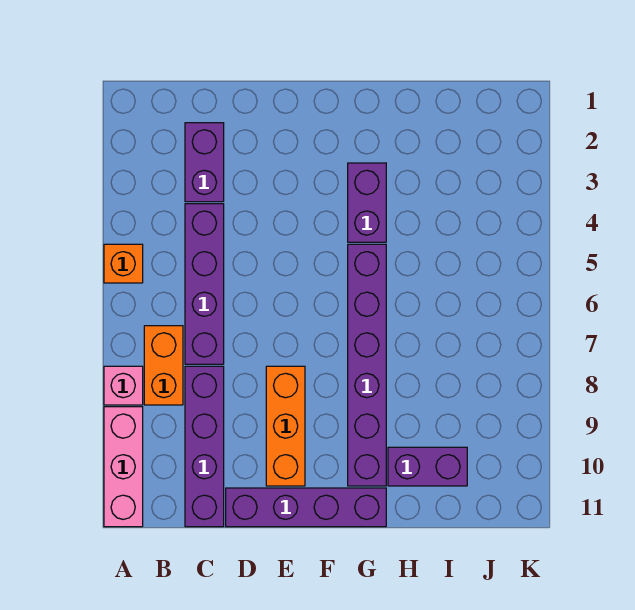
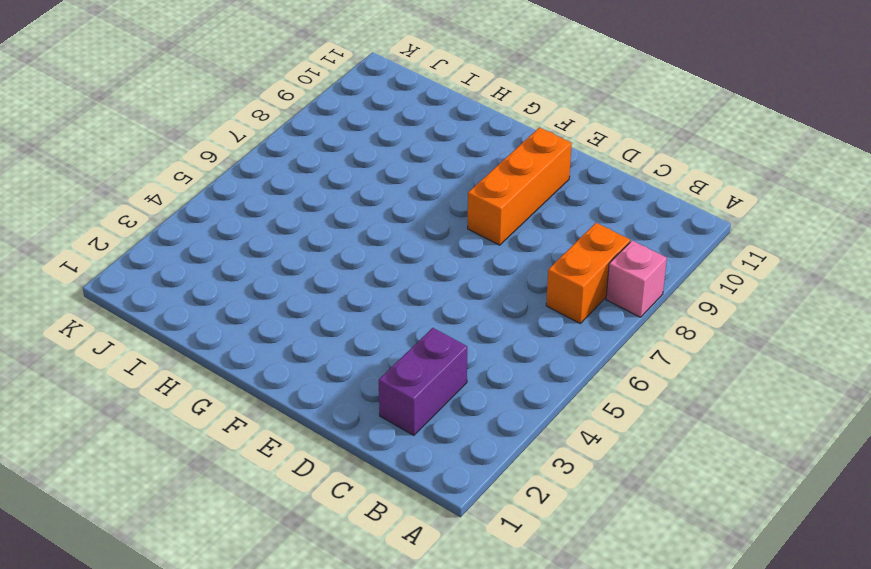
none -> orange 1x1 brick [104,244,143,283]
none -> pink 1x3 brick [104,407,143,527]
none -> purple 1x4 brick [185,204,224,364]

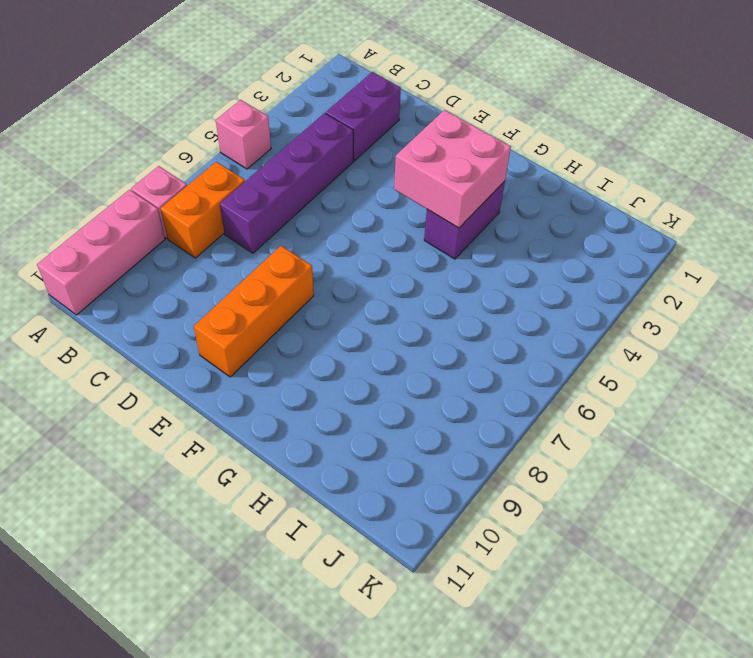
pink 1x1 brick [216,100,271,169] -> orange 1x1 brick [104,244,143,283]
pink 2x2 brick [394,110,511,228] -> none
none -> purple 1x4 brick [185,366,224,527]
none -> purple 1x4 brick [226,488,386,527]
none -> purple 1x6 brick [348,244,386,486]

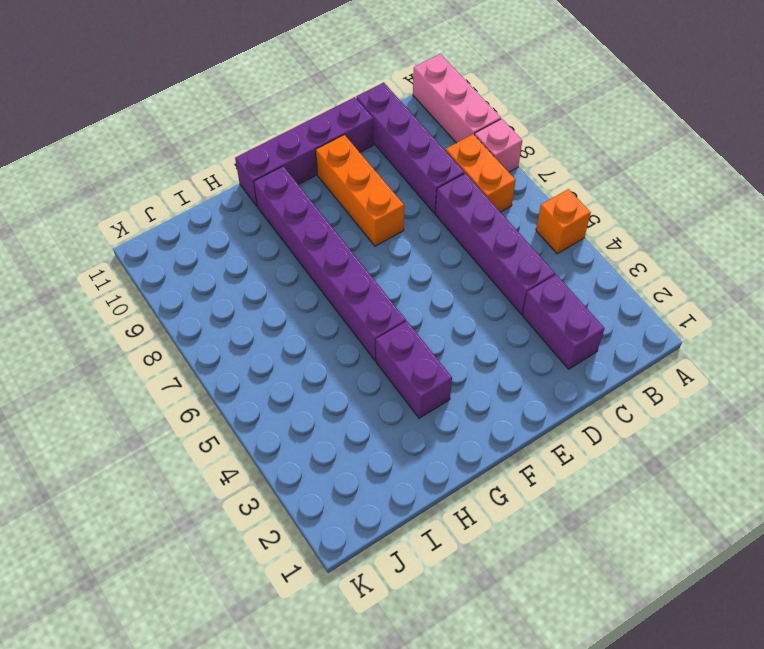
none -> purple 1x2 brick [388,447,467,486]

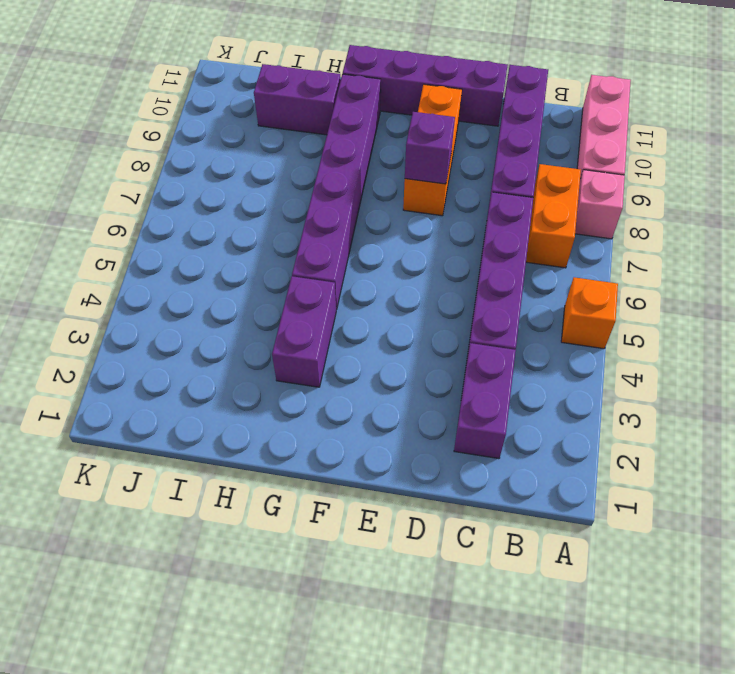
purple 1x1 brick [405,112,455,184] -> none

